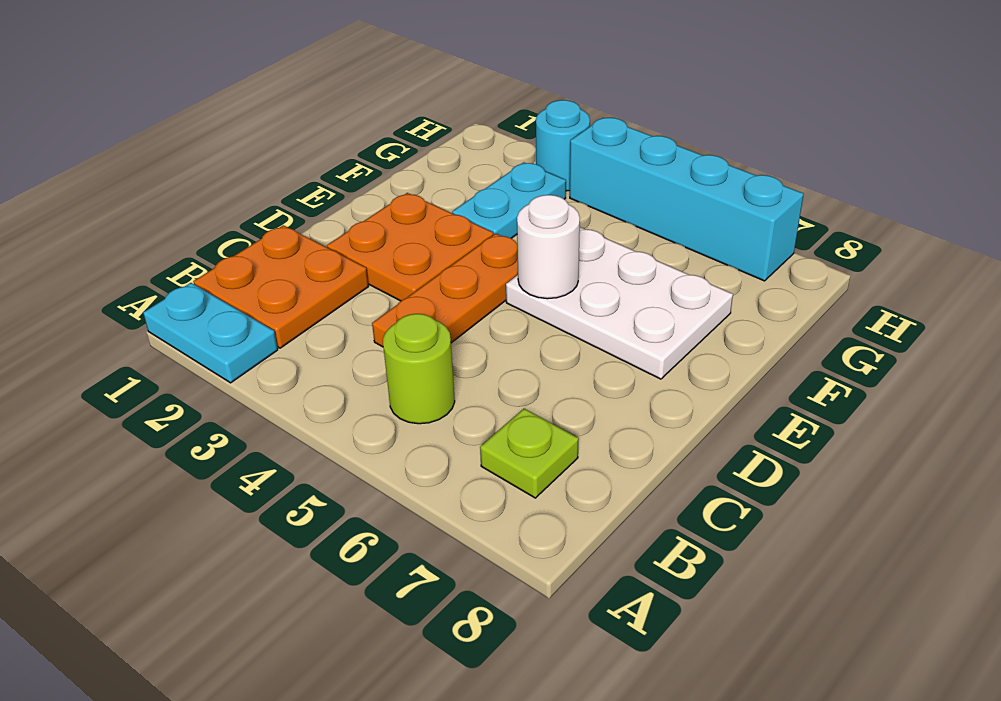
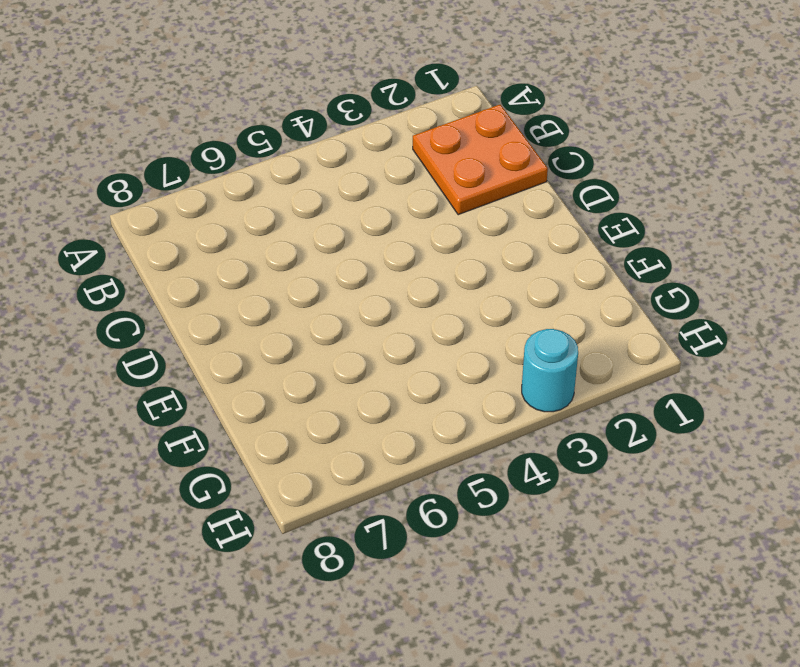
none -> cyan 1x2 plate [143,283,278,383]
none -> lime 1x1 round brick [383,314,455,424]

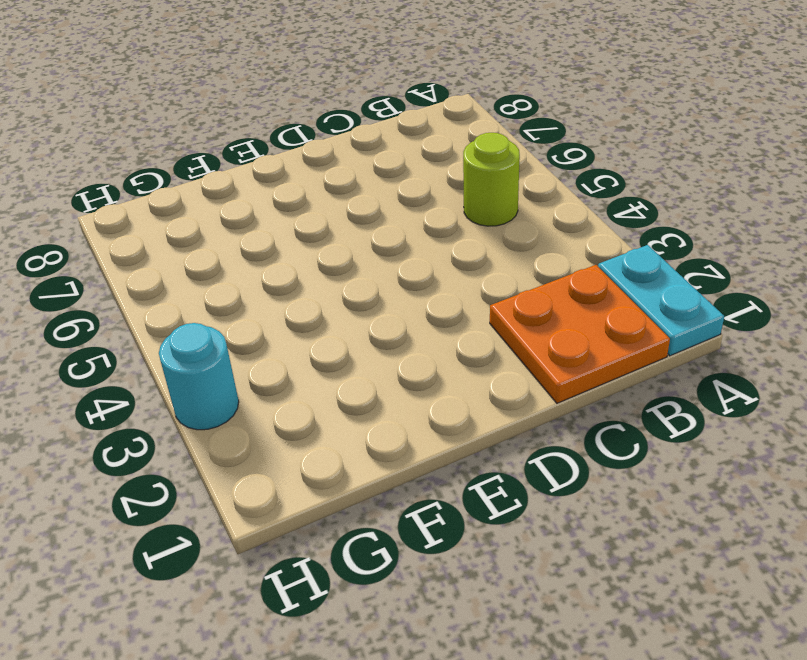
none -> lime 1x1 plate [480,409,579,498]
none -> orange 1x3 plate [372,233,518,347]

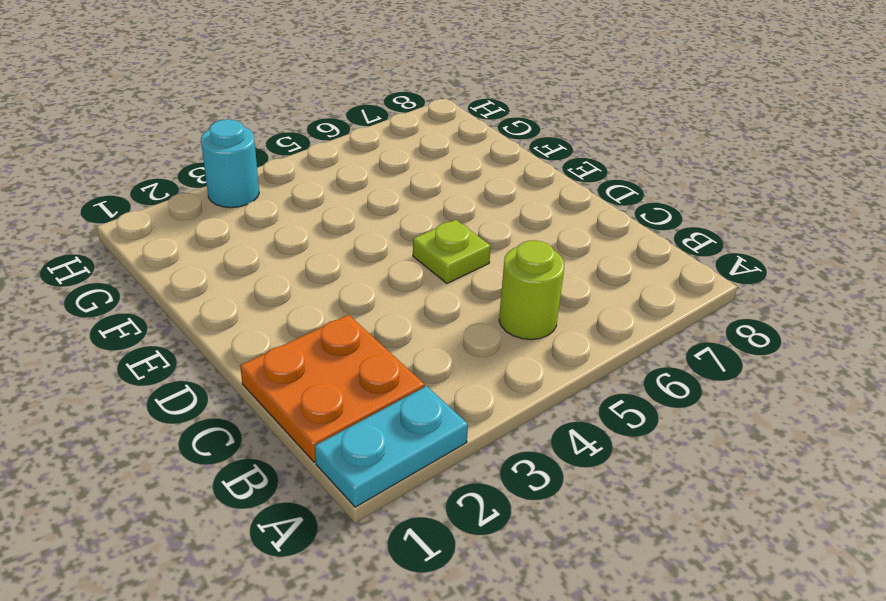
lime 1x1 plate [413,220,491,283] -> lime 1x1 plate moved to [480,409,579,498]
none -> orange 1x3 plate [372,233,518,347]
none -> orange 2x2 plate [327,193,493,301]

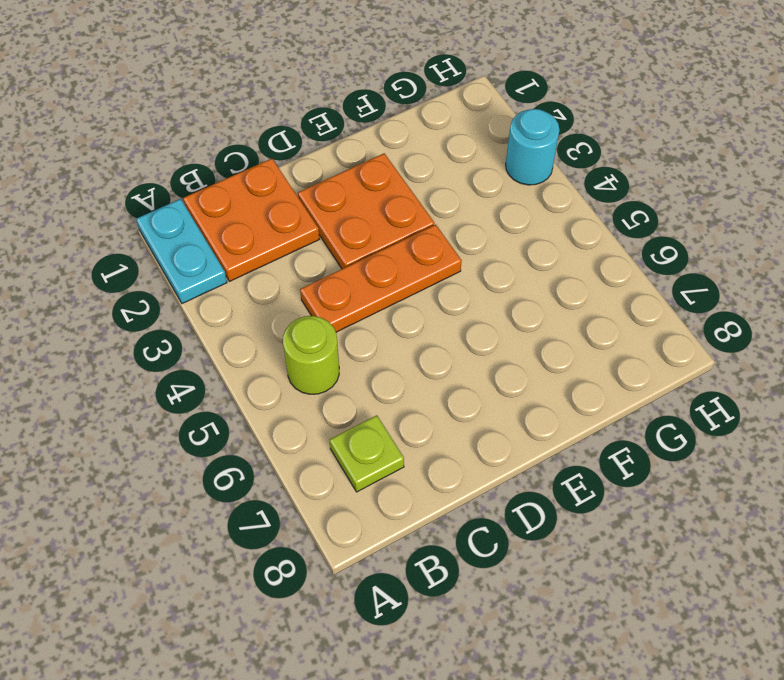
none -> white 2x3 plate [506,227,733,379]
none -> cyan 1x2 plate [452,162,566,238]

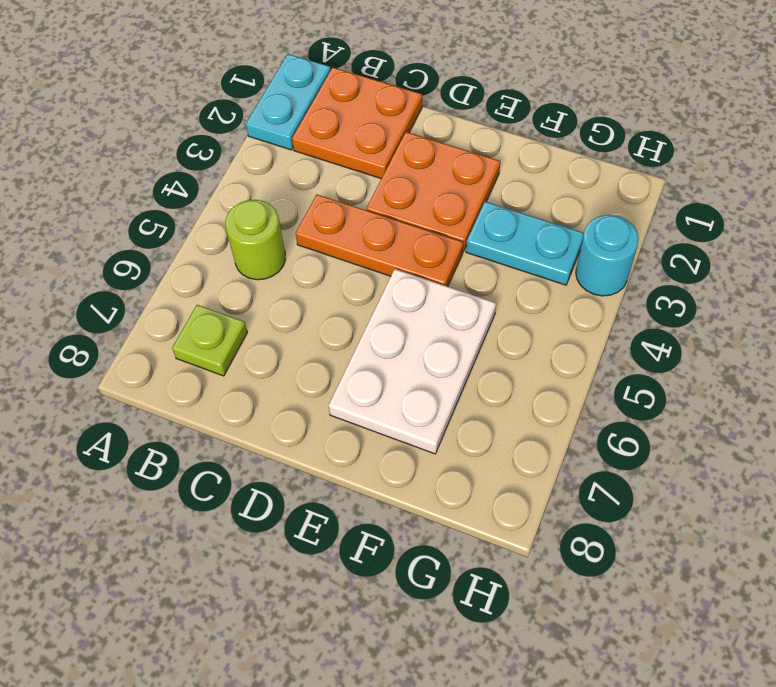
none -> cyan 1x4 brick [570,118,804,281]
none -> white 1x1 round brick [517,195,580,299]

